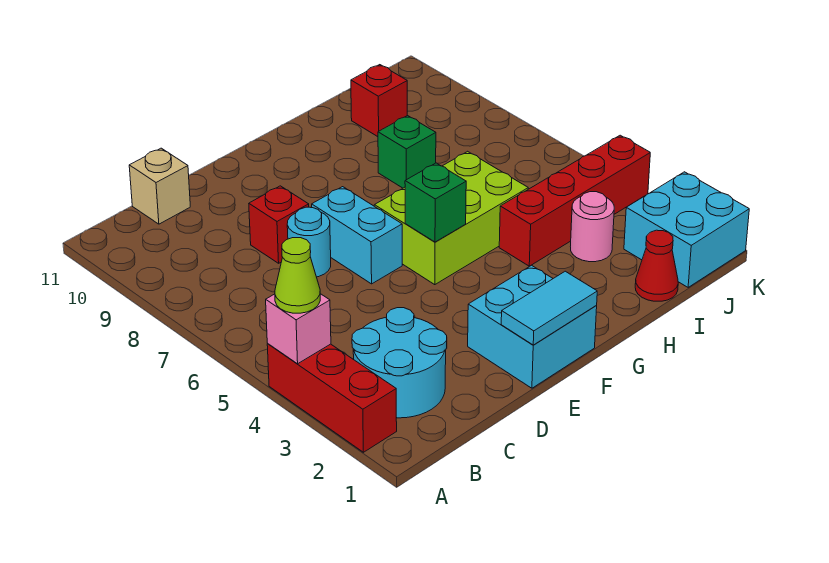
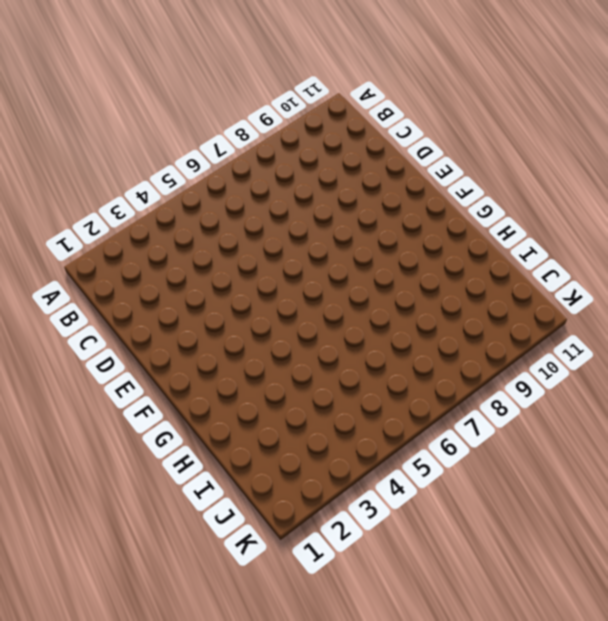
none -> red 1x3 brick [267,344,397,452]
none -> cyan 2x2 round brick [352,308,447,418]
none -> tan 1x1 brick [129,148,190,224]

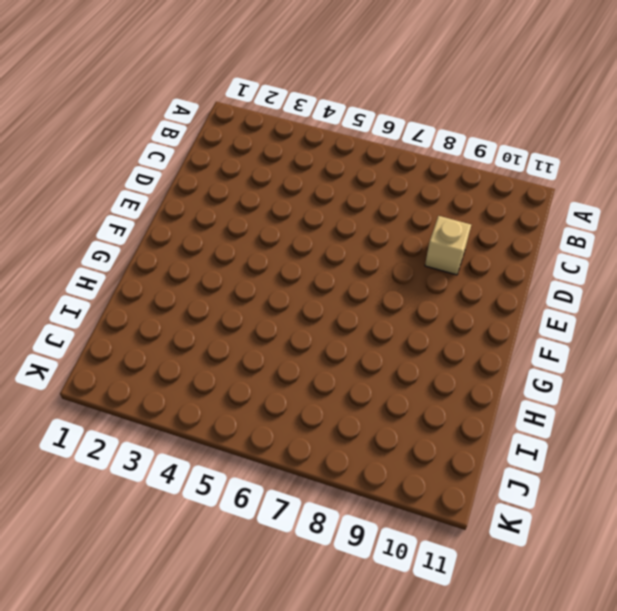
tan 1x1 brick [425,216,471,275] -> tan 1x1 brick moved to [129,148,190,224]
none -> red 1x3 brick [267,344,397,452]
none -> cyan 2x2 round brick [352,308,447,418]
none -> cyan 1x1 round brick [287,207,331,277]

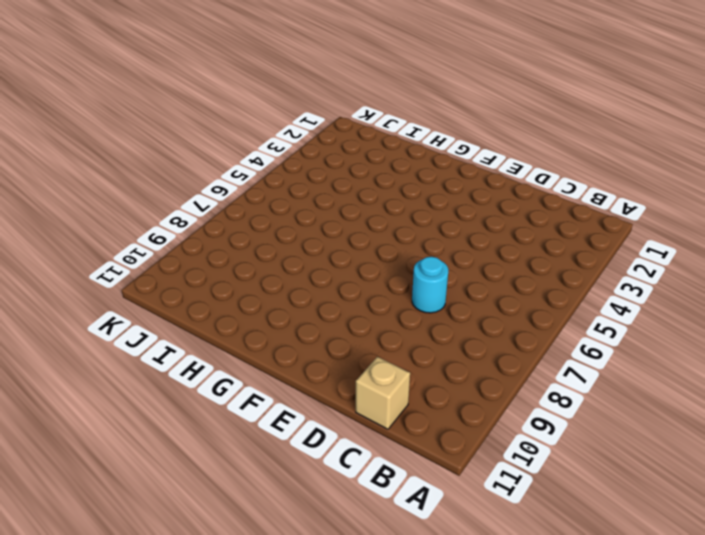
none -> red 1x3 brick [267,344,397,452]
none -> cyan 2x2 round brick [352,308,447,418]
none -> red 1x1 brick [249,186,309,263]

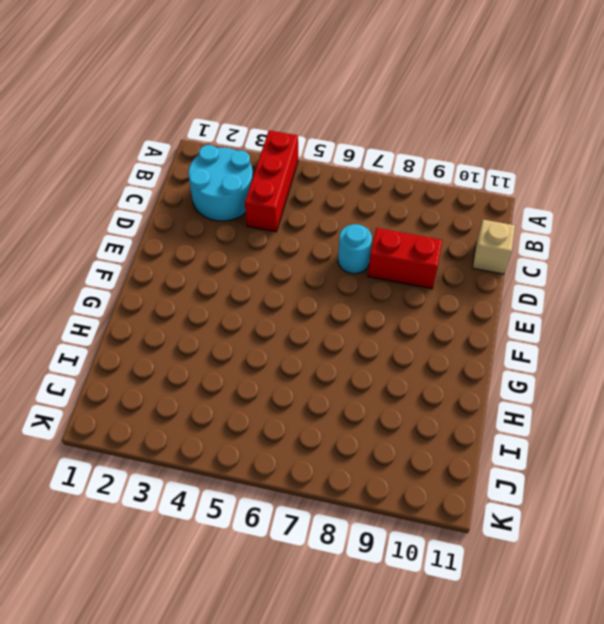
red 1x3 brick [245,130,298,232] -> red 1x3 brick turned to [267,344,397,452]
red 1x2 brick [368,228,442,289] -> red 1x1 brick [249,186,309,263]
none -> cyan 2x2 brick [468,265,597,388]
none -> cyan 1x2 brick [312,187,402,284]
none -> lime 2x3 brick [374,151,528,285]

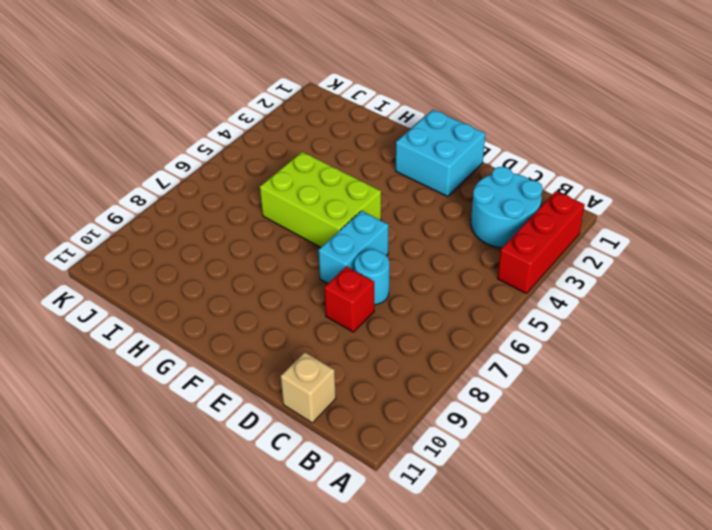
none -> red 1x4 brick [499,135,650,266]
none -> green 1x1 brick [378,115,436,188]
none -> red 1x1 cone [635,230,678,301]

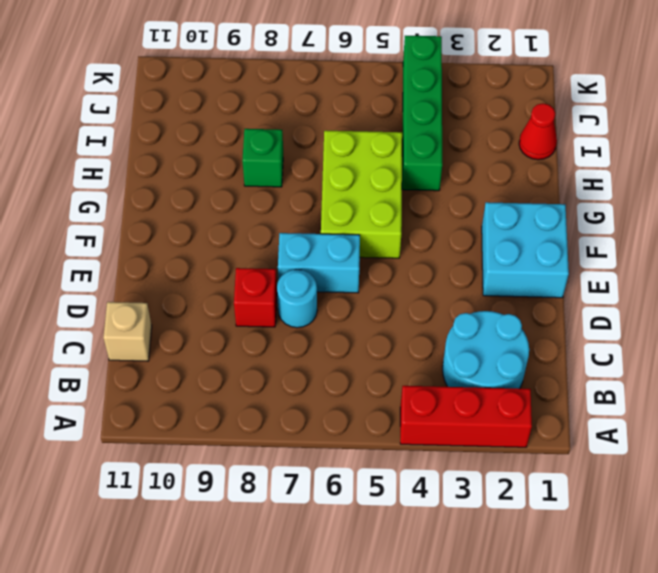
green 1x4 brick [402,36,442,191] -> red 1x4 brick [499,135,650,266]
none -> pink 1x1 round brick [570,192,614,262]
none -> red 1x1 brick [351,65,407,137]
none -> cyan 2x2 brick [624,172,749,287]

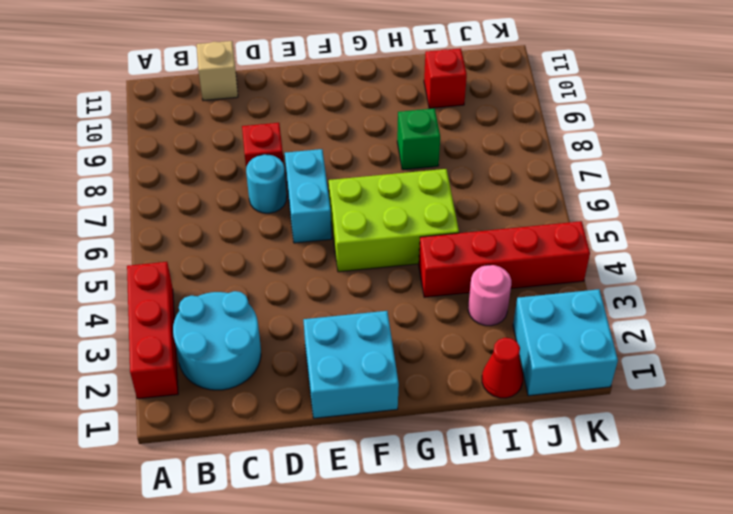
none -> pink 1x1 brick [266,294,331,364]
none -> cyan 1x2 tile [501,271,597,345]
none -> green 1x1 brick [405,163,466,242]

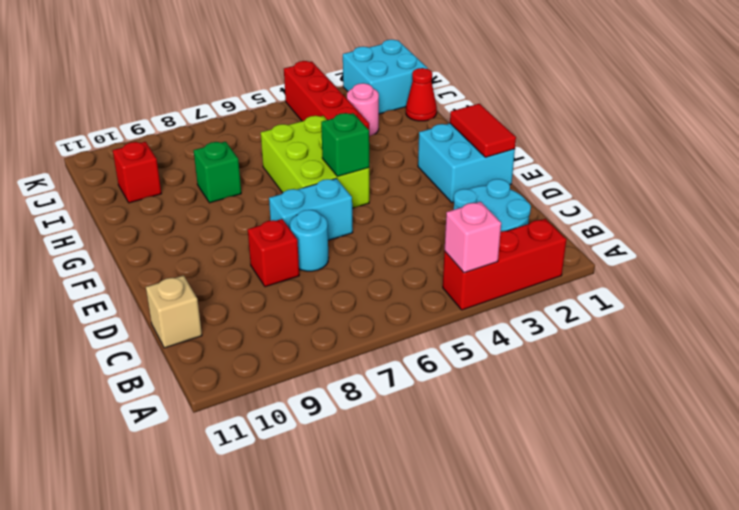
red 1x2 tile [450,104,516,157] -> cyan 1x2 tile [501,271,597,345]
none -> lime 1x1 cone [275,238,320,313]

